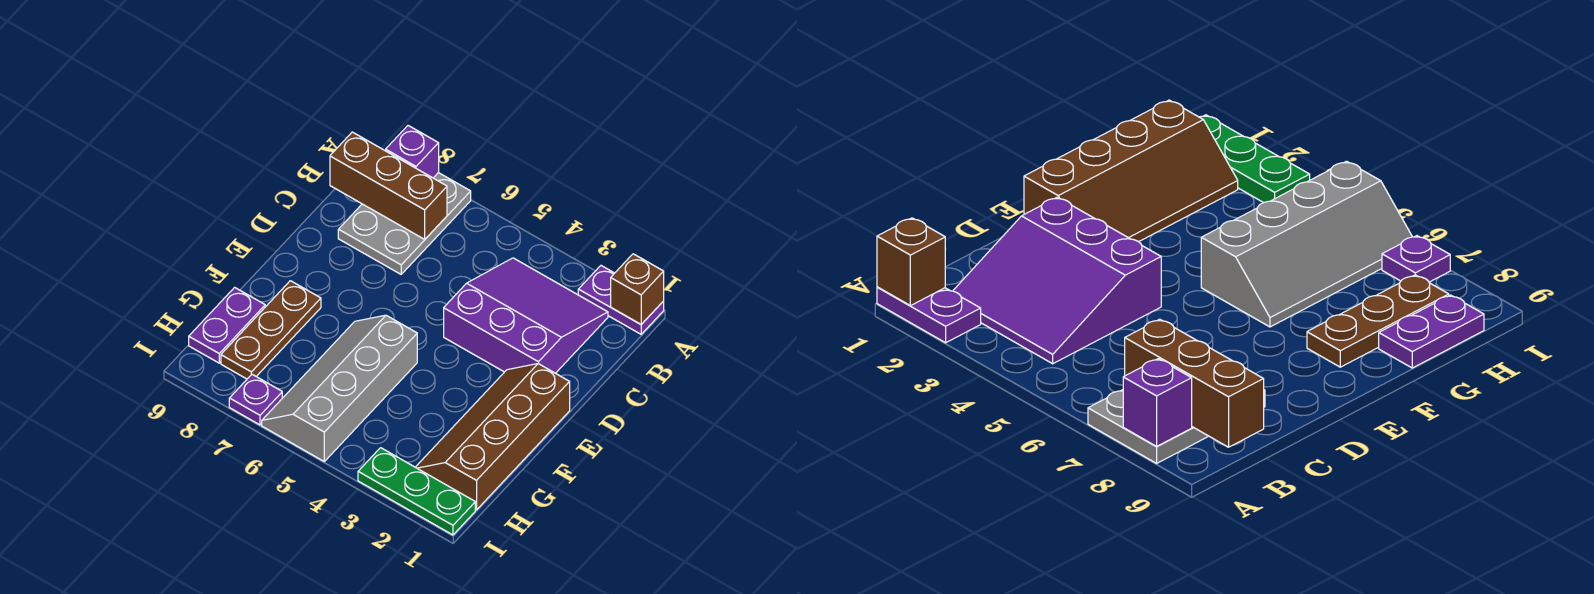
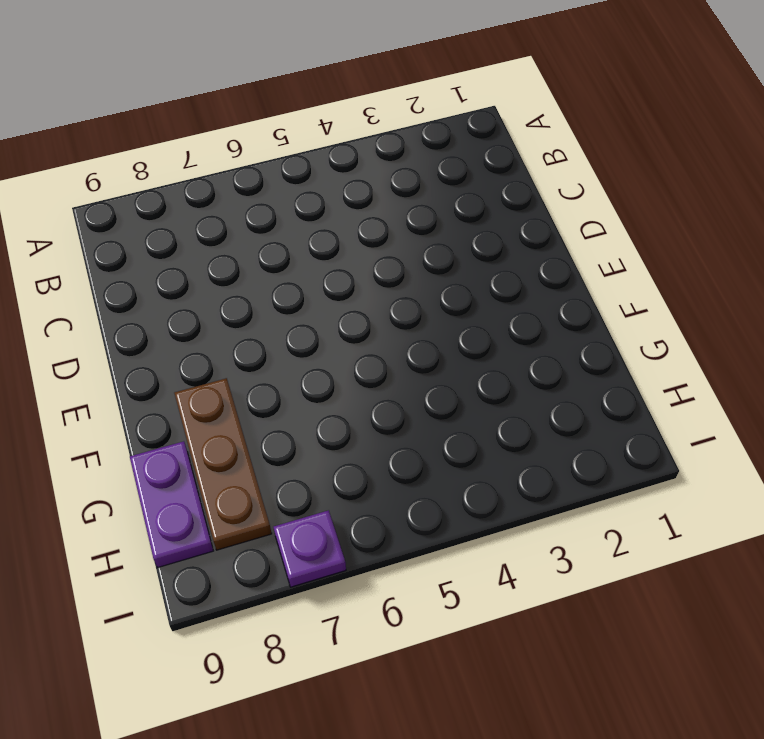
none -> purple 1x2 plate [578,266,664,334]
none -> grey 2x3 plate [338,173,471,274]
none -> purple 3x3 slope [444,258,608,373]

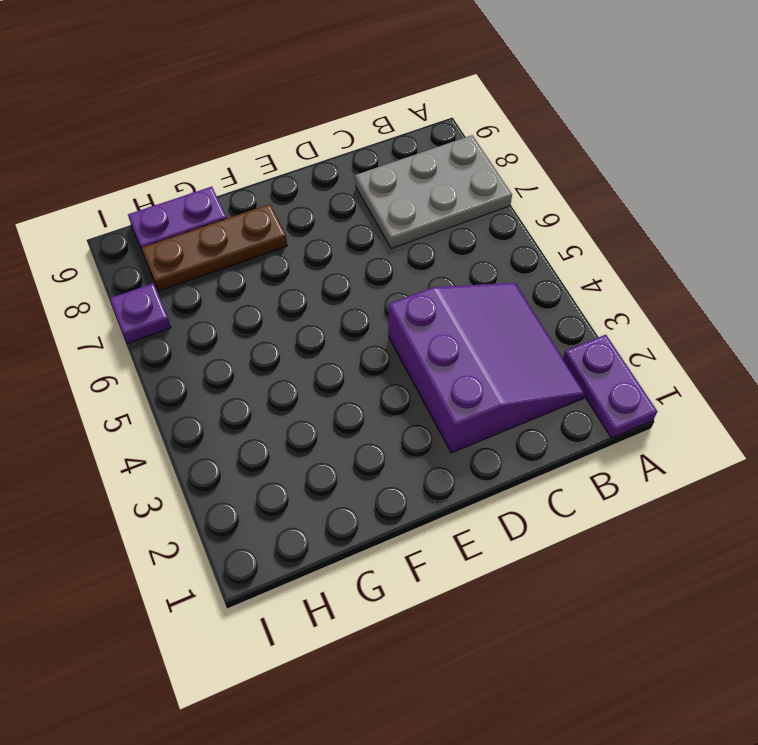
none -> brown 2x4 slope [416,364,570,510]
none -> grey 2x4 slope [262,315,417,461]
none -> green 1x3 plate [358,448,475,535]

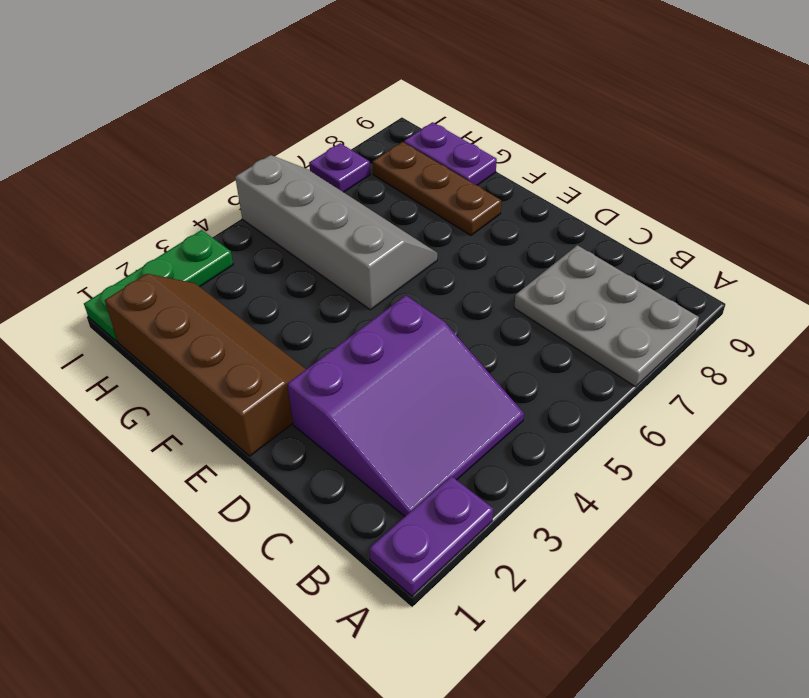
none -> brown 1x1 brick [611,254,664,324]
none -> purple 1x1 brick [386,126,439,178]
none -> brown 1x3 brick [330,132,447,239]

